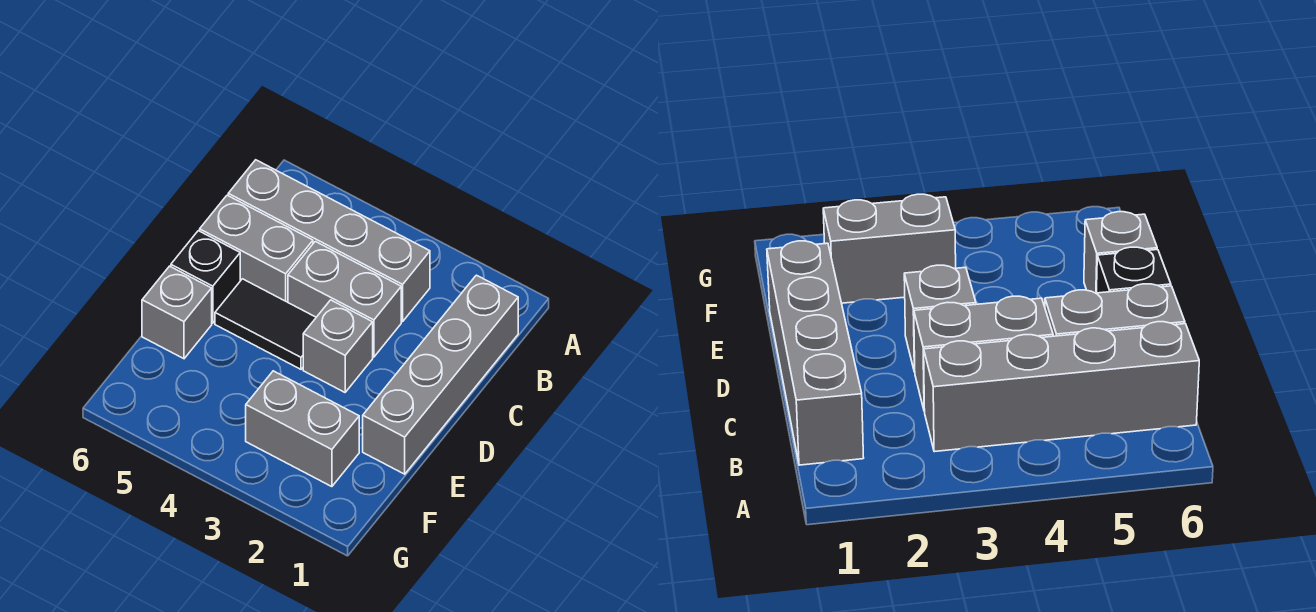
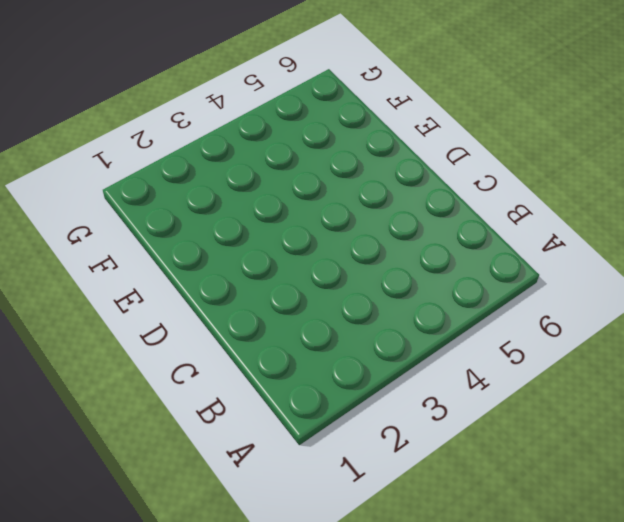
none -> grey 1x4 brick [363,275,518,474]
none -> grey 1x4 brick [228,160,430,322]

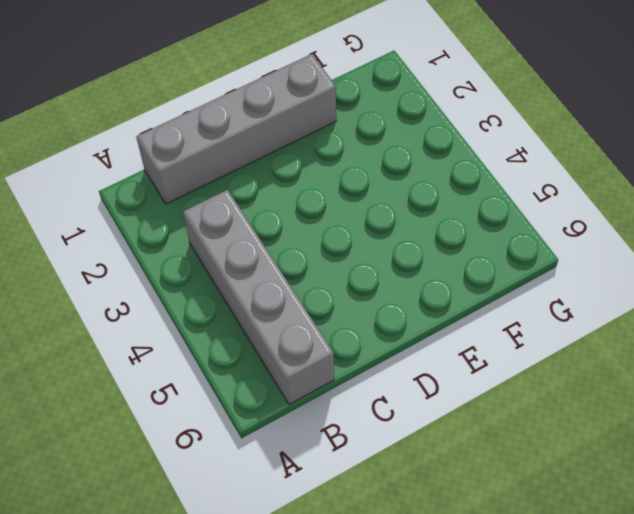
none -> grey 1x2 brick [288,241,401,357]
none -> grey 1x2 brick [200,195,313,302]

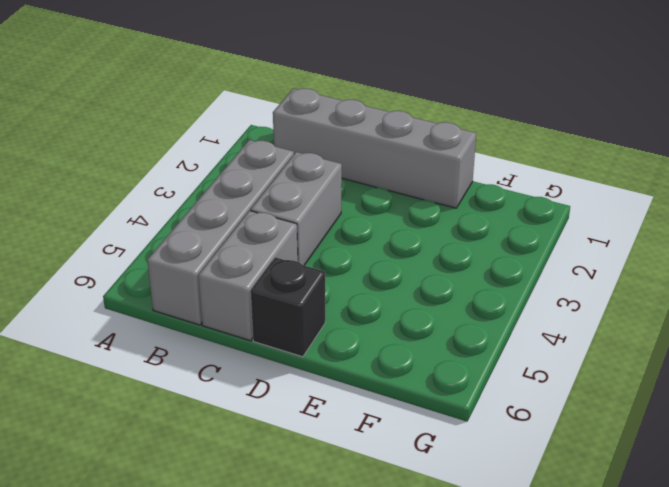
none -> grey 1x1 brick [303,300,373,392]
none -> black 1x2 tile [215,279,316,369]

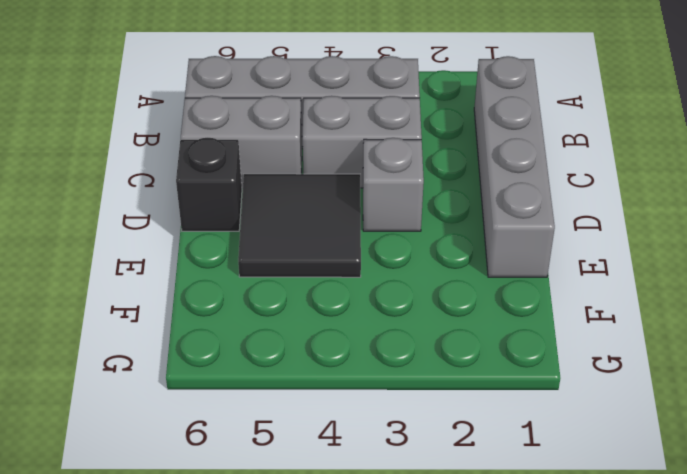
black 2x2 tile [238,174,361,277] -> black 1x2 tile [215,279,316,369]
none -> grey 1x1 brick [142,266,212,359]
none -> grey 1x2 brick [246,371,359,487]

